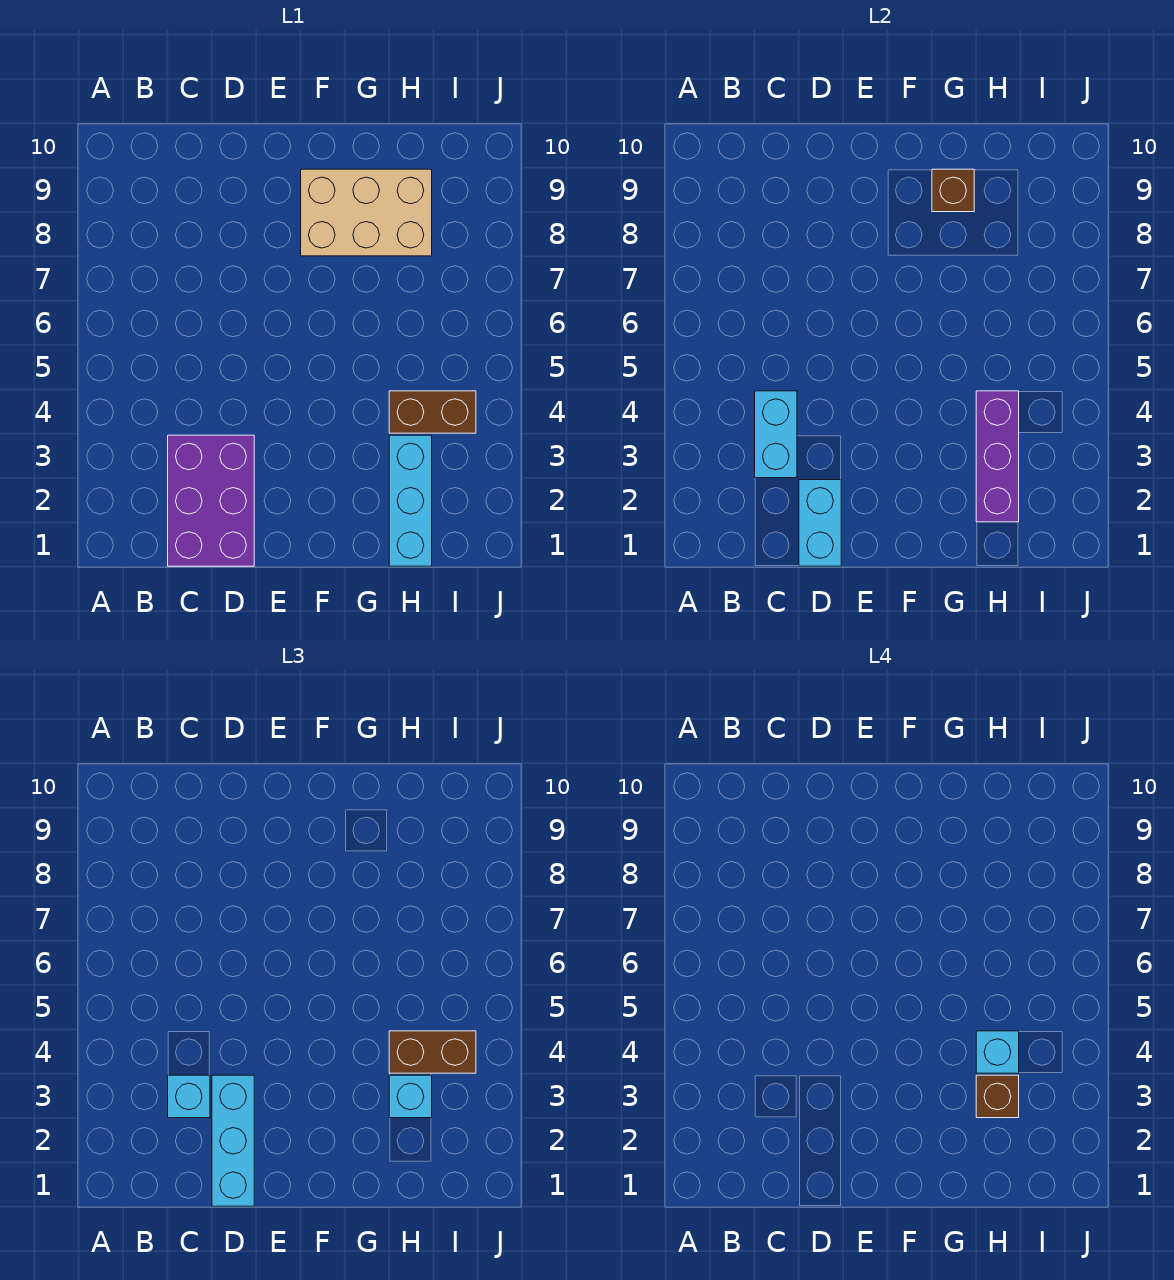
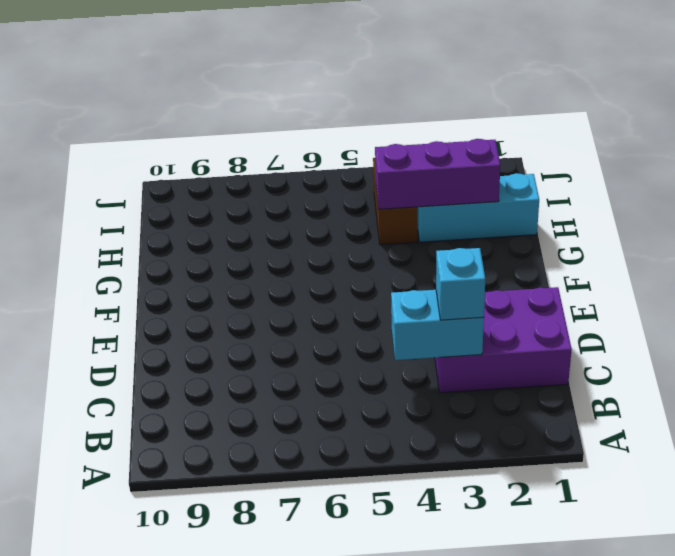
none -> tan 2x3 brick [301,169,432,256]
none -> cyan 1x2 brick [799,480,841,566]
none -> brown 1x1 brick [932,169,974,212]

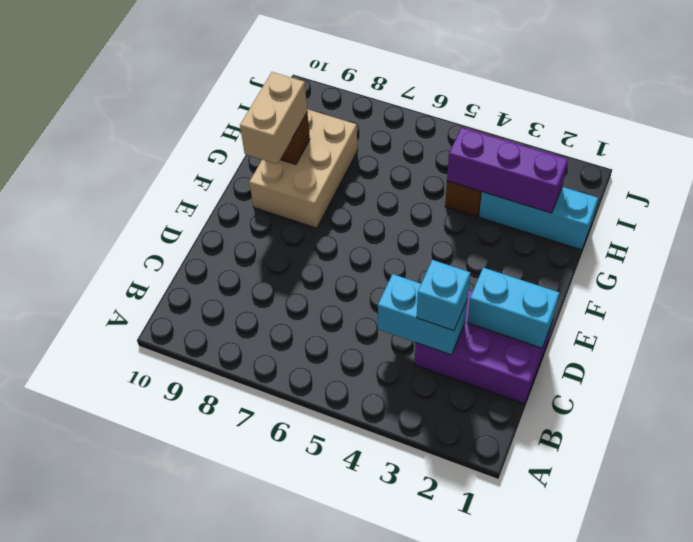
tan 1x2 brick [240,72,307,164] -> none
none -> cyan 1x3 brick [212,1075,254,1206]
none -> cyan 1x1 brick [389,1075,432,1118]
none -> brown 1x2 brick [389,1031,476,1073]

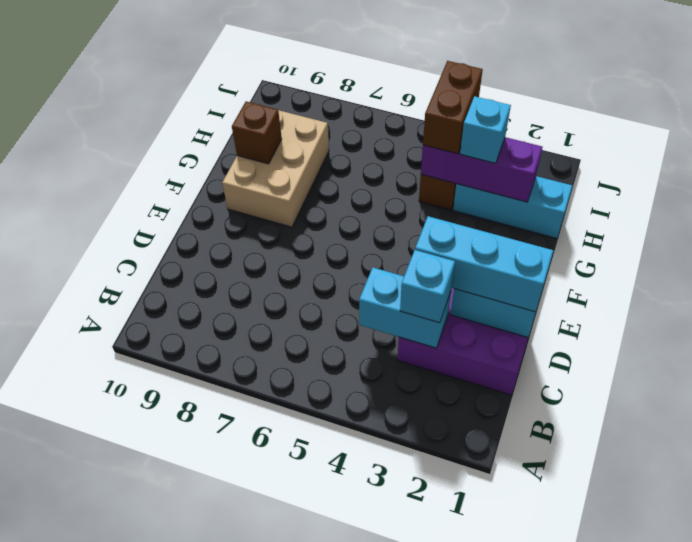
none -> brown 1x1 brick [976,1075,1019,1118]
none -> cyan 1x1 brick [976,1031,1019,1073]

